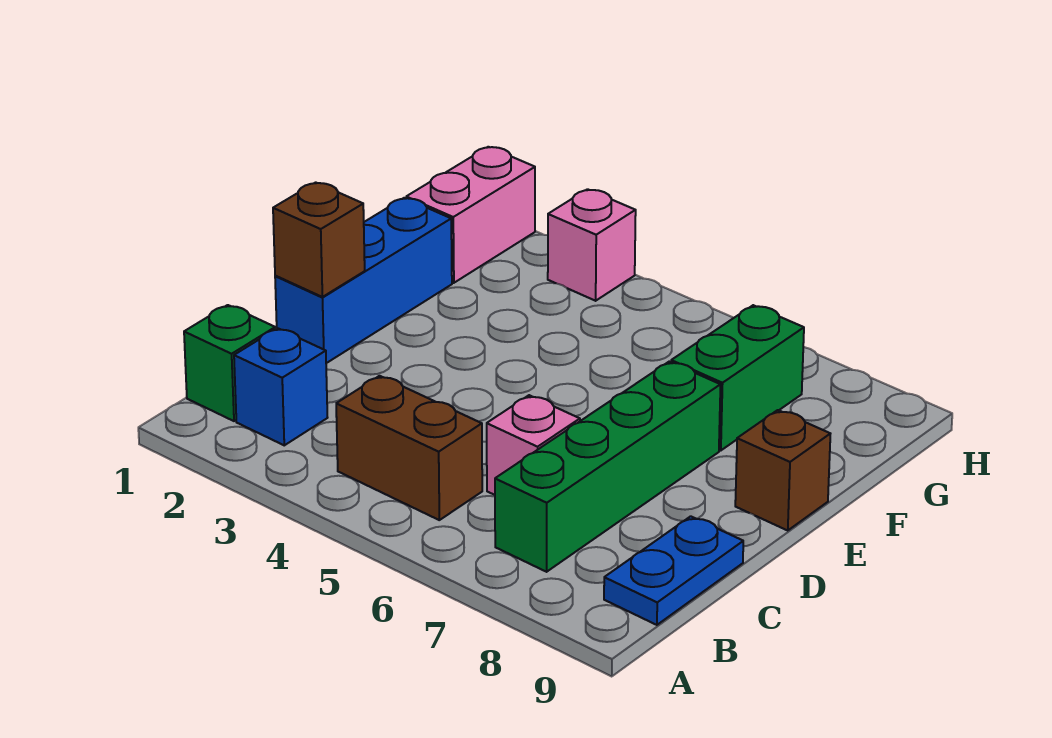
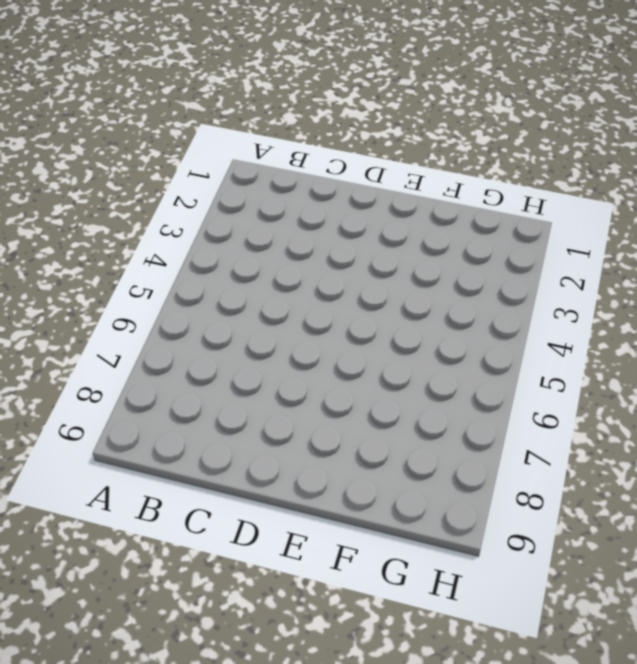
none -> green 1x1 brick [184,305,275,421]
none -> blue 1x1 brick [234,328,328,445]
none -> brown 1x2 brick [336,376,482,520]

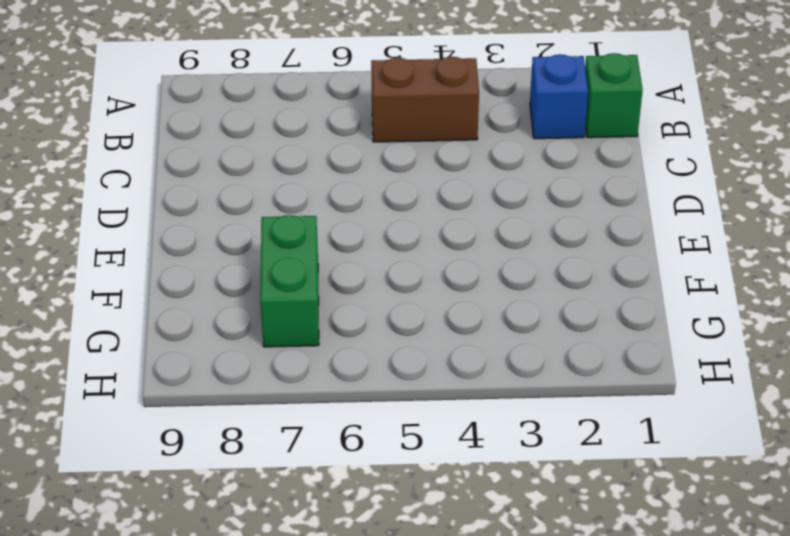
none -> green 1x4 brick [495,362,720,572]
none -> blue 1x2 plate [604,516,743,625]
none -> pink 1x1 brick [487,395,580,495]

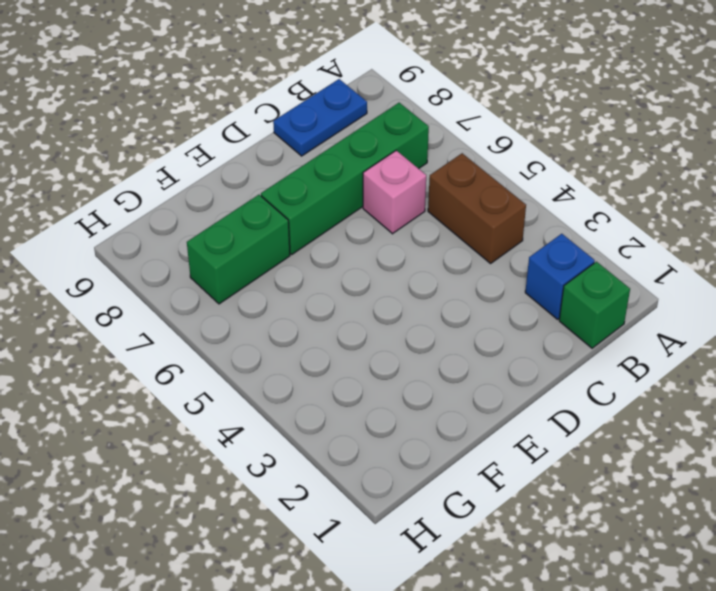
none -> blue 1x3 brick [275,198,452,363]
none -> brown 1x1 brick [735,410,830,530]
none -> pink 1x2 brick [406,147,535,283]

